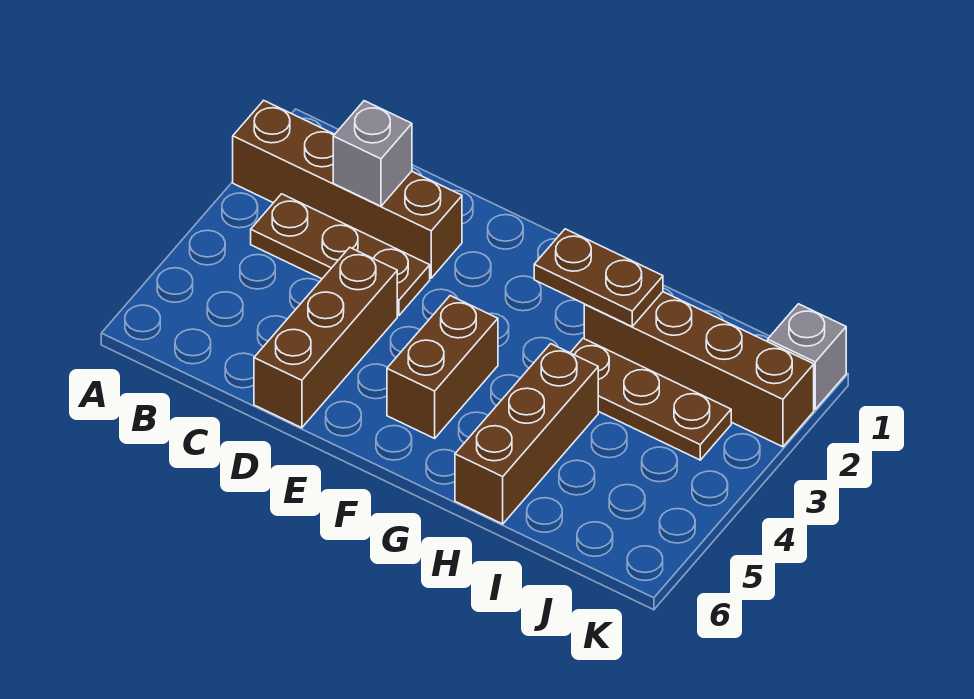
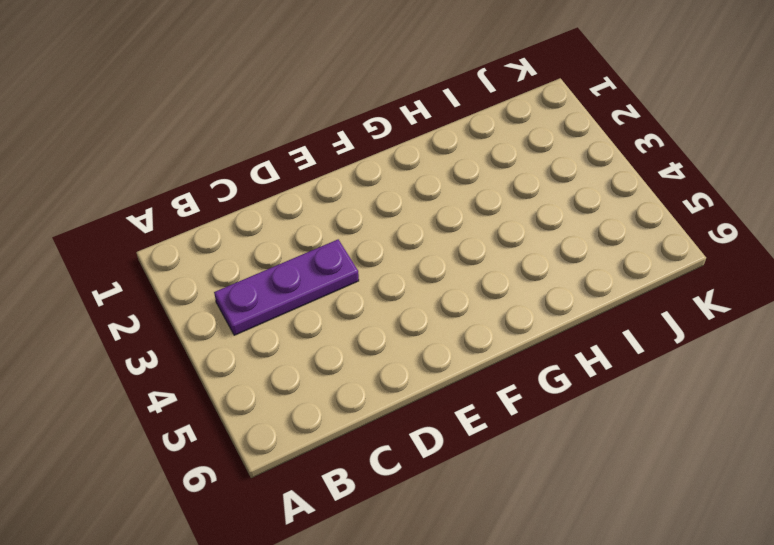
purple 1x3 plate [214,239,359,335] -> brown 1x3 plate [251,194,430,316]
none -> brown 1x4 brick [233,100,462,278]
none -> brown 1x3 brick [254,247,397,428]

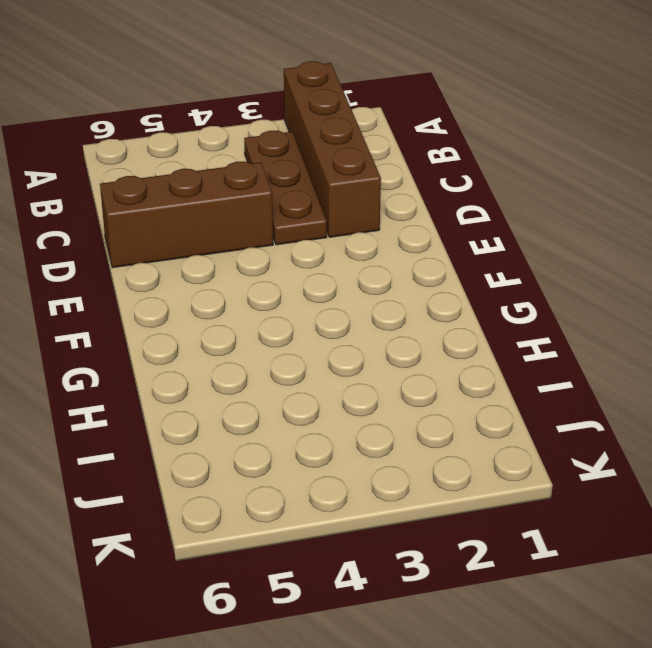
none -> brown 1x2 brick [387,296,498,438]
none -> brown 1x4 brick [584,292,814,447]

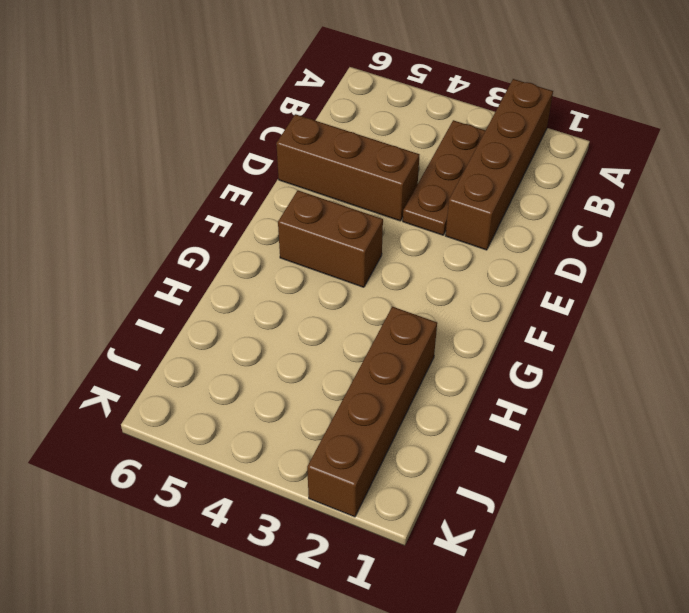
none -> brown 1x3 plate [570,338,731,460]
none -> brown 1x3 brick [455,344,598,524]

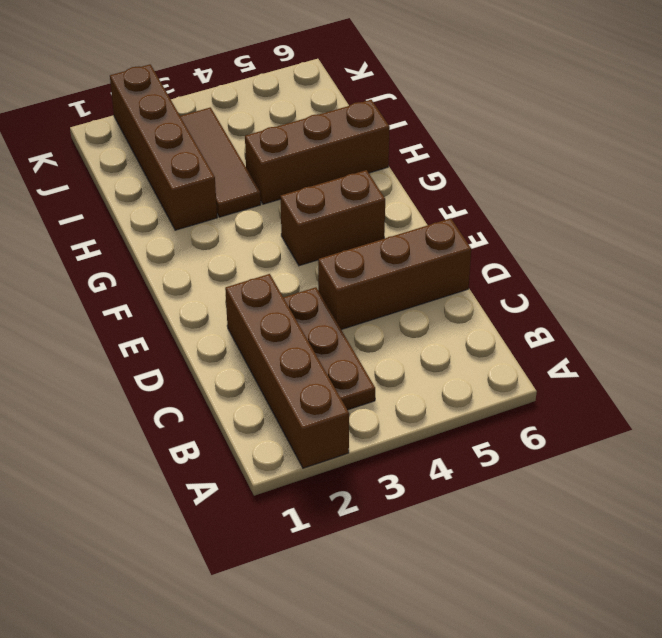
brown 1x3 tile [180,107,261,217] -> brown 1x3 plate [570,338,731,460]
none -> grey 1x1 brick [768,304,846,409]
none -> grey 1x1 brick [333,101,412,206]

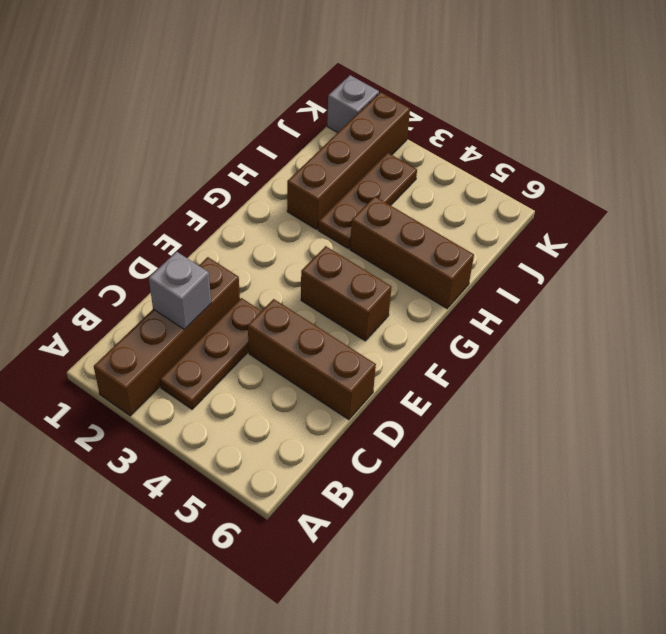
none -> brown 1x2 plate [534,229,663,326]

